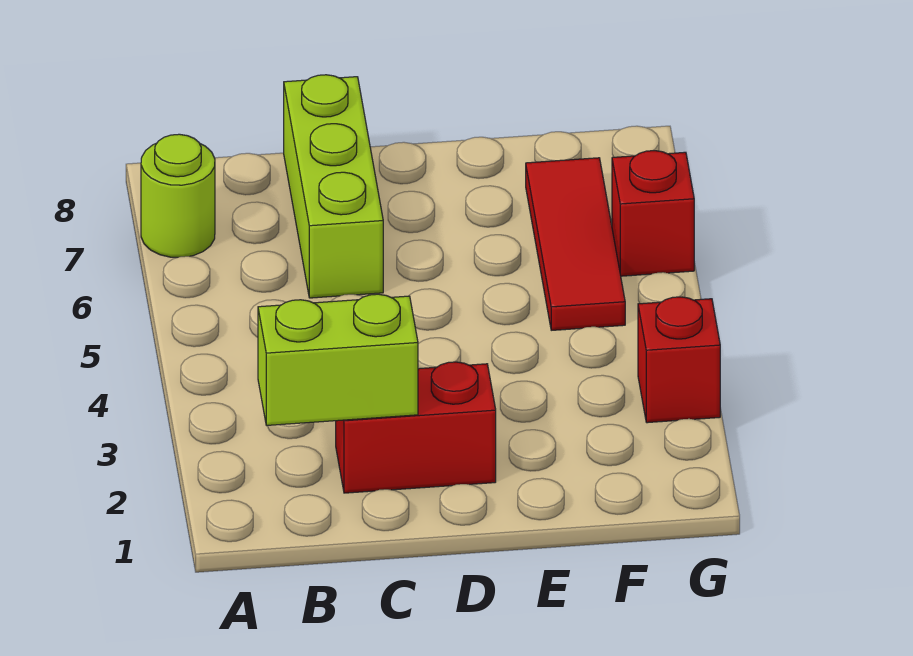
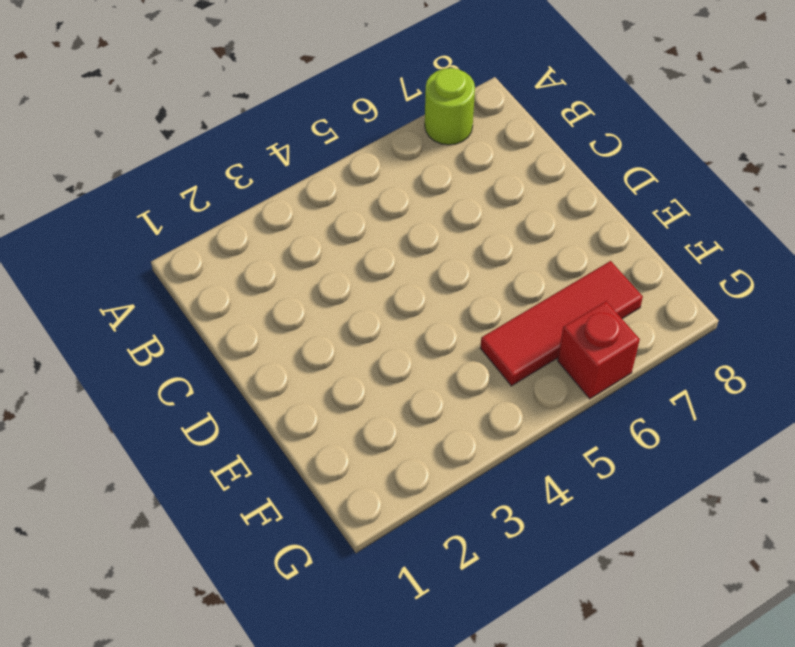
none -> red 1x2 brick [336,362,496,493]
none -> lime 1x3 brick [284,75,383,298]

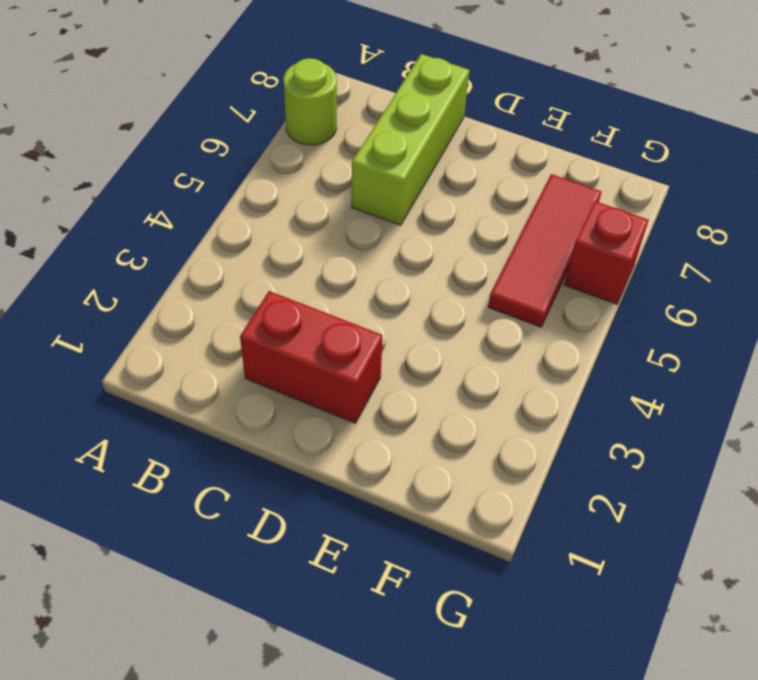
none -> red 1x1 brick [638,297,720,423]
none -> lime 1x2 brick [258,294,418,425]

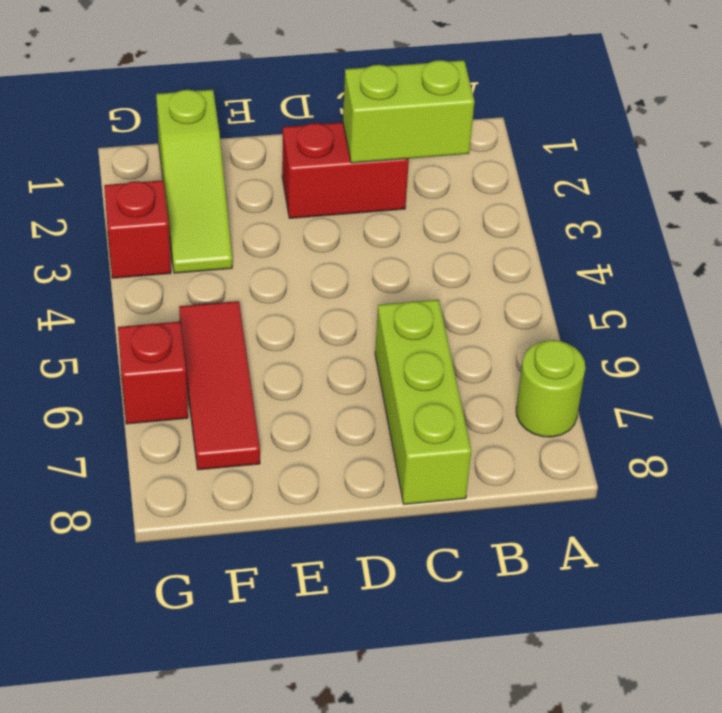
lime 1x3 slope [156,90,232,273] -> none

